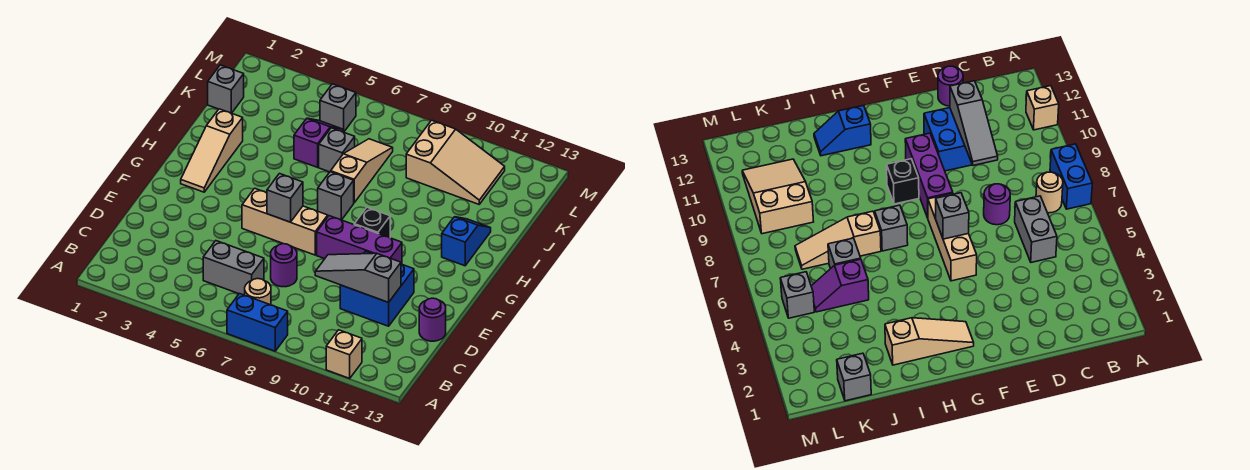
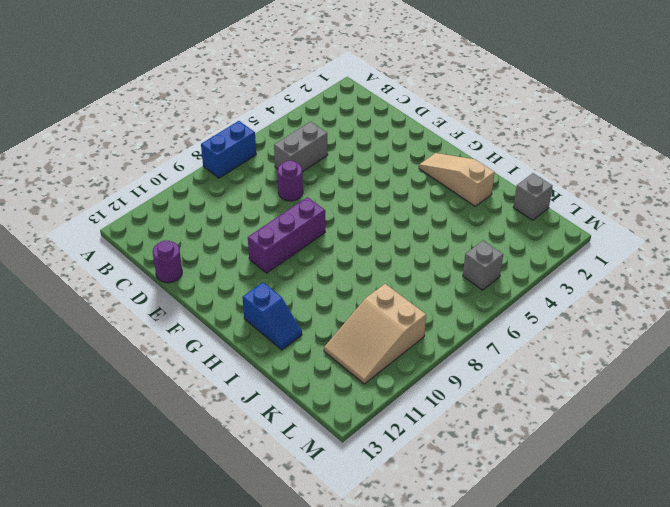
none -> tan 1x1 brick [326,330,362,378]
none -> tan 1x1 round brick [245,279,271,305]
none -> blue 2x2 brick [340,251,414,326]

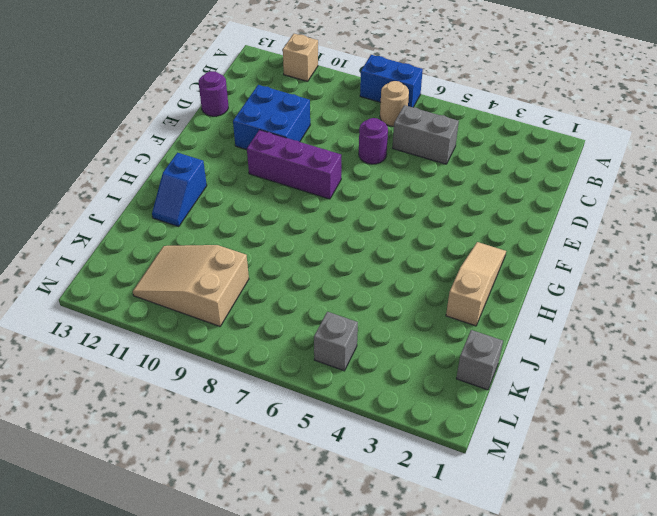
none -> tan 1x3 brick [242,188,328,255]
none -> black 1x1 brick [354,207,390,238]
none -> grey 1x1 brick [318,172,354,220]

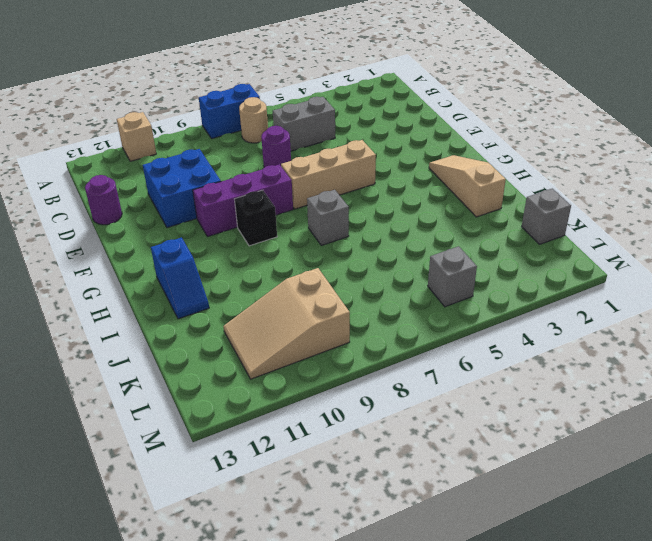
none -> tan 1x3 slope [331,139,393,203]
none -> purple 1x2 slope [294,118,343,167]
none -> grey 1x1 brick [319,128,355,172]

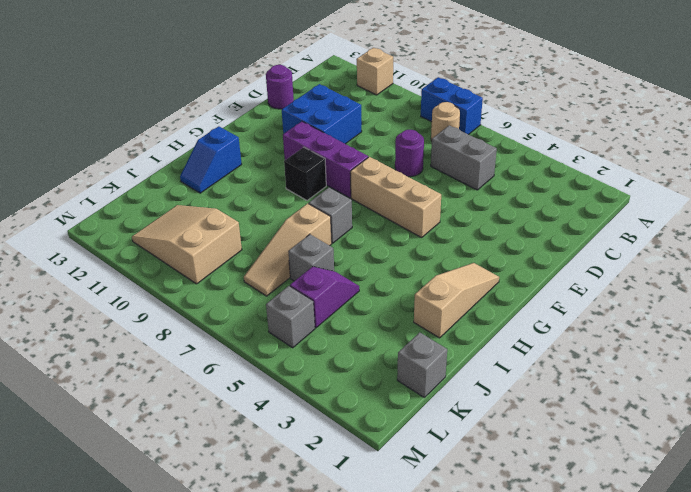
purple 1x2 slope [290,267,359,328] -> purple 1x2 slope turned to [294,118,343,167]
none -> grey 1x3 slope [315,253,401,302]
none -> grey 1x1 brick [267,174,303,222]

